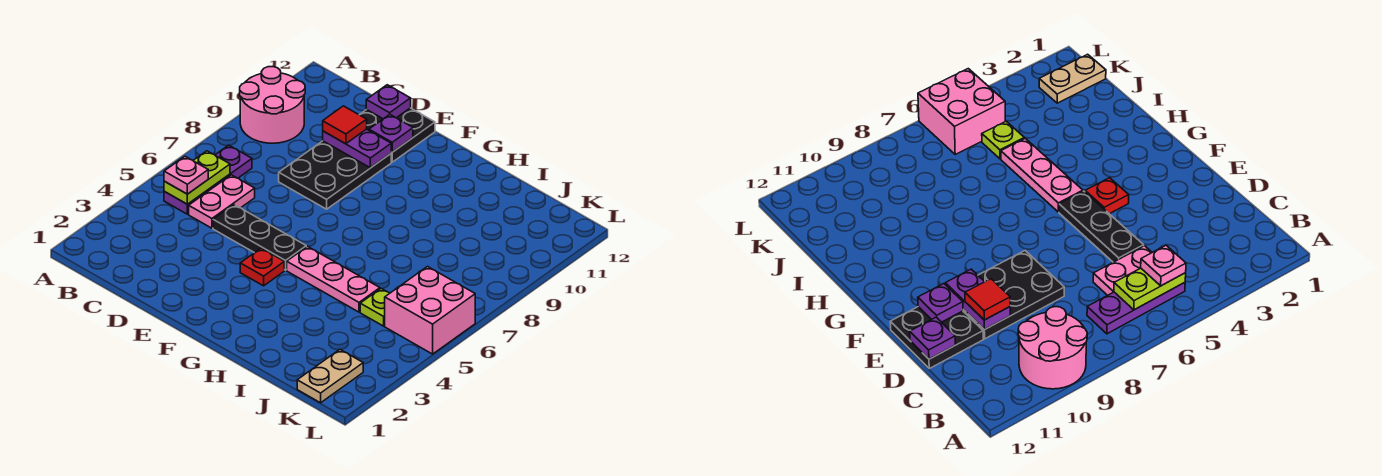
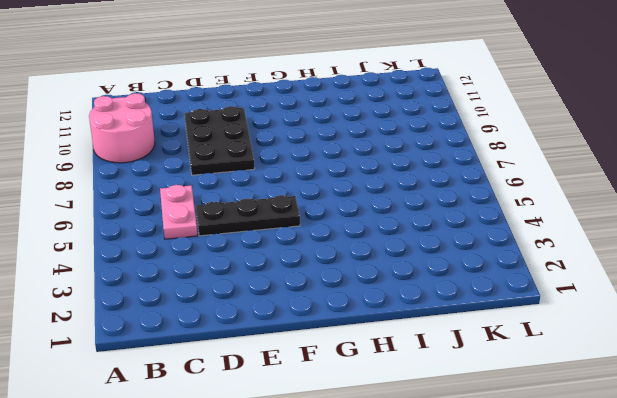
none -> purple 1x3 plate [164,145,252,214]
none -> black 2x2 plate [360,108,435,162]
none -> red 1x1 plate [240,248,284,286]

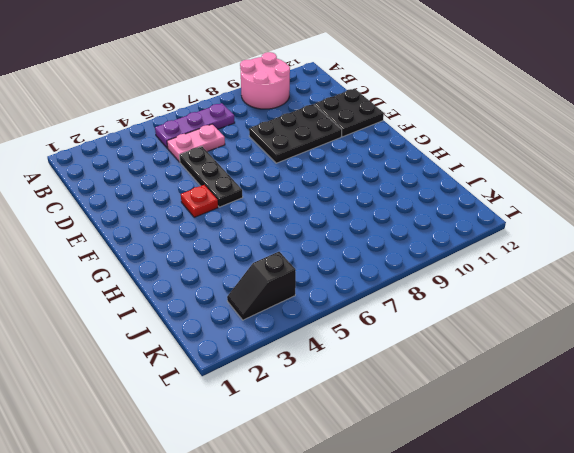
black 1x2 slope [227,252,296,320] -> none
none -> pink 1x3 plate [287,247,380,312]
none -> lime 1x1 plate [360,289,390,326]
none -> tan 1x2 plate [297,350,363,403]

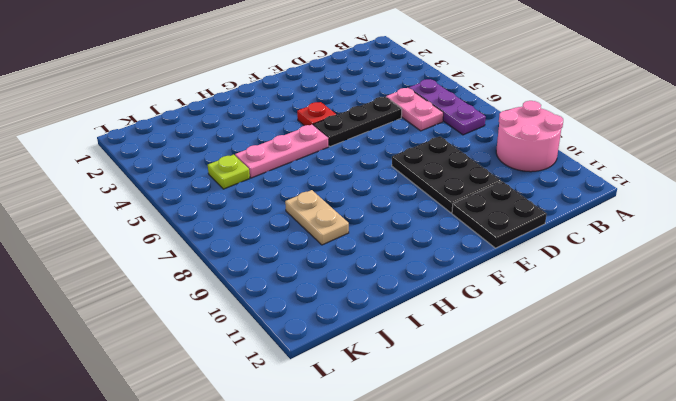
tan 1x2 plate [285,190,349,245] -> tan 1x2 plate moved to [297,350,363,403]
none -> pink 2x2 brick [385,267,475,354]
none -> lime 1x2 plate [164,151,230,204]
none -> purple 1x2 plate [323,129,391,168]

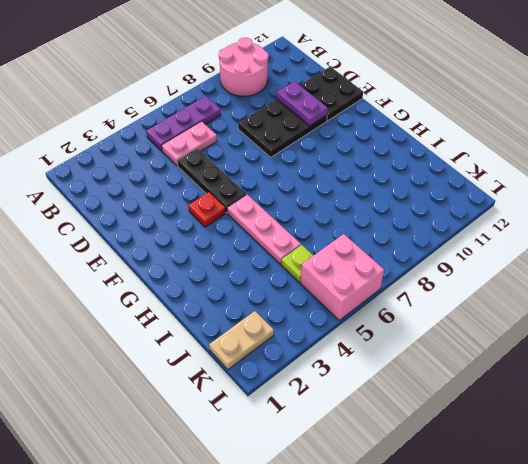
none -> lime 1x2 plate [164,151,230,204]
none -> purple 1x1 plate [366,85,411,119]
none -> purple 1x1 plate [369,114,413,152]

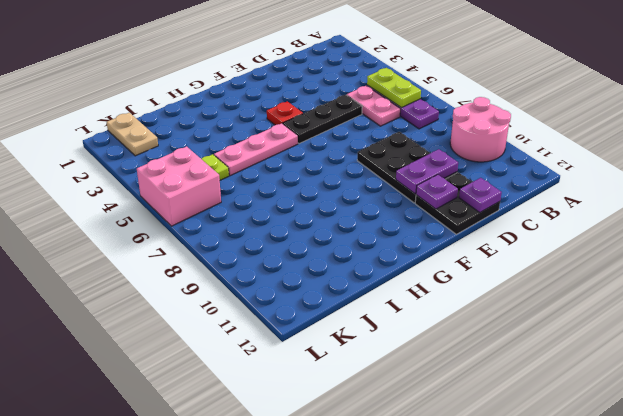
none -> pink 1x1 plate [164,157,208,194]
none -> red 1x1 tile [323,106,367,144]

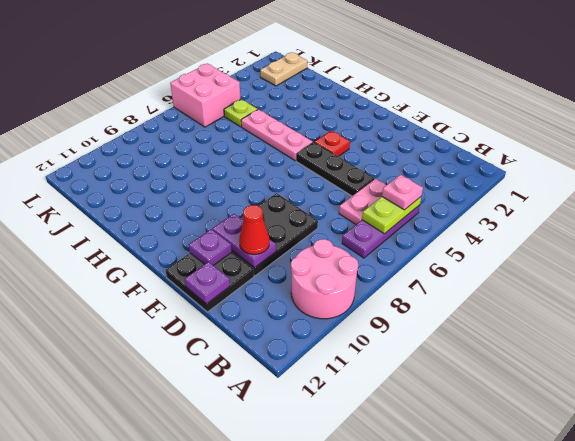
red 1x1 cone [239,205,269,254] -> red 1x1 tile [323,106,367,144]

